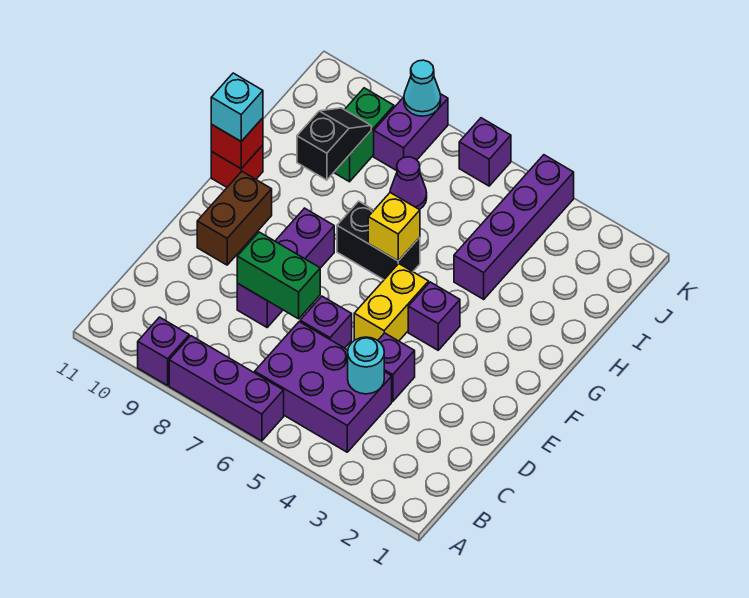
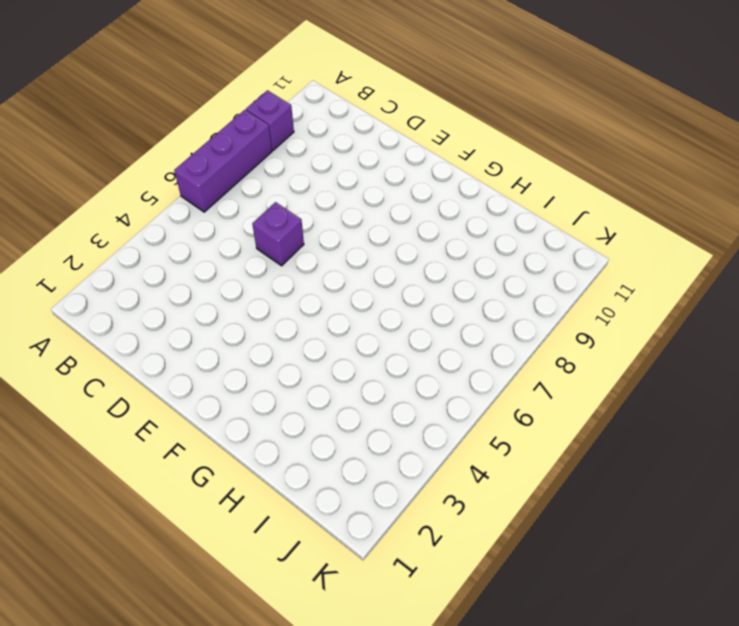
none -> purple 2x3 brick [255,322,392,452]
none -> purple 1x1 brick [378,333,415,401]
none -> purple 1x3 brick [237,208,334,327]

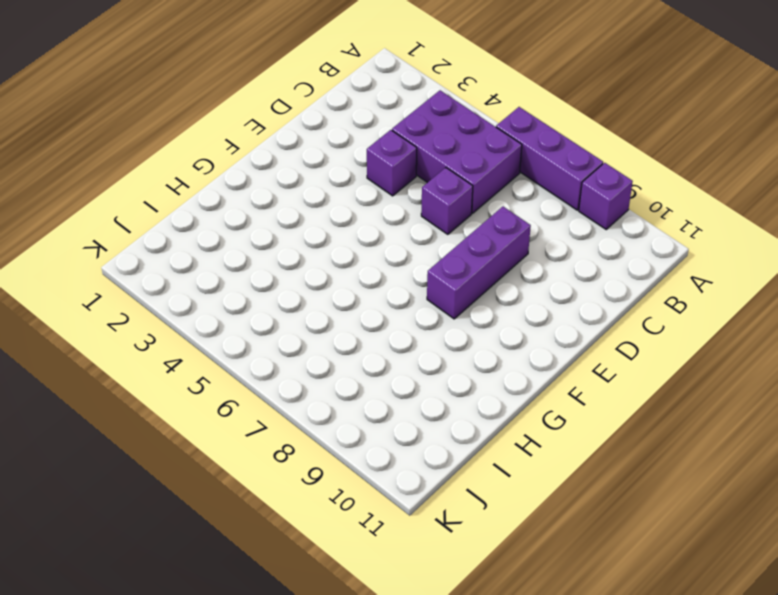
none -> yellow 1x2 brick [354,264,429,341]
none -> brown 1x2 brick [197,171,272,265]
none -> purple 1x1 brick [408,282,460,350]

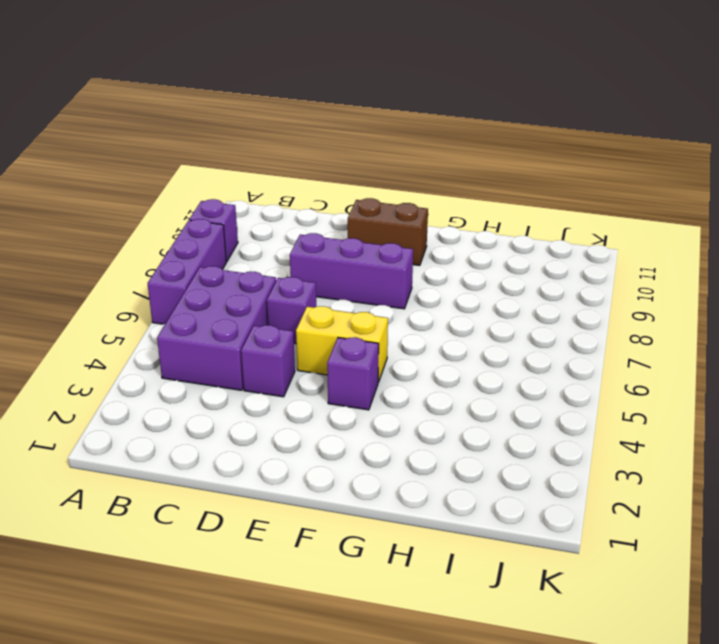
none -> black 1x2 brick [337,201,420,280]
none -> red 1x1 brick [211,145,263,187]
none -> purple 1x4 brick [454,155,574,299]

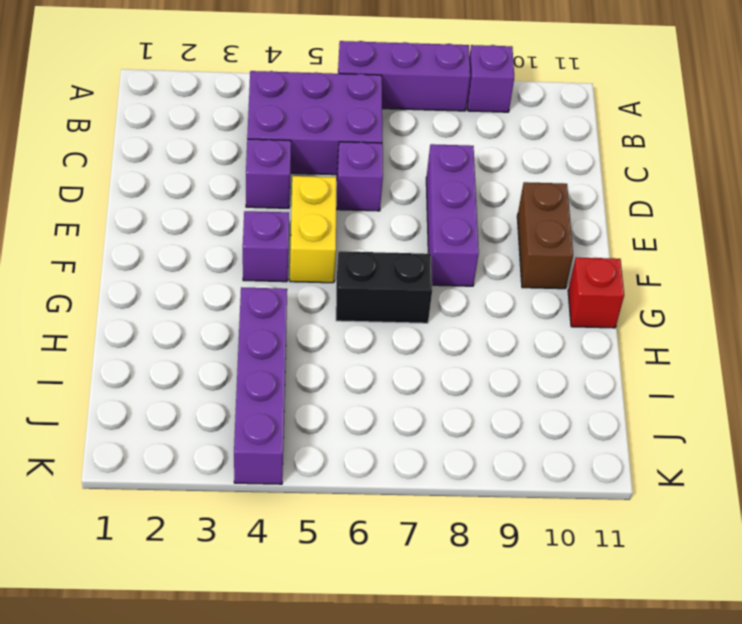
none -> purple 1x1 cone [390,157,427,210]
none -> green 1x2 brick [334,88,394,182]
none -> purple 1x2 brick [374,94,448,171]

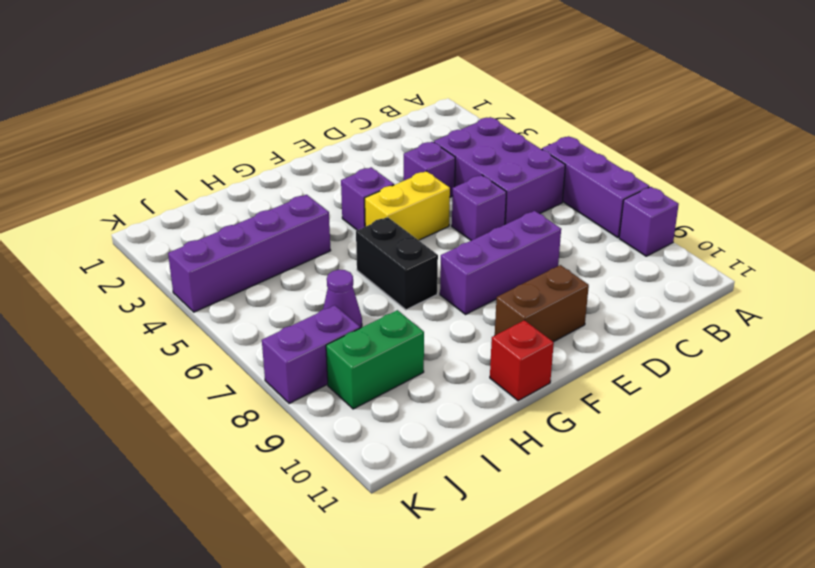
none -> purple 1x1 brick [459,118,511,186]
none -> cyan 1x1 round brick [348,337,384,394]
none -> green 1x2 brick [237,232,320,319]

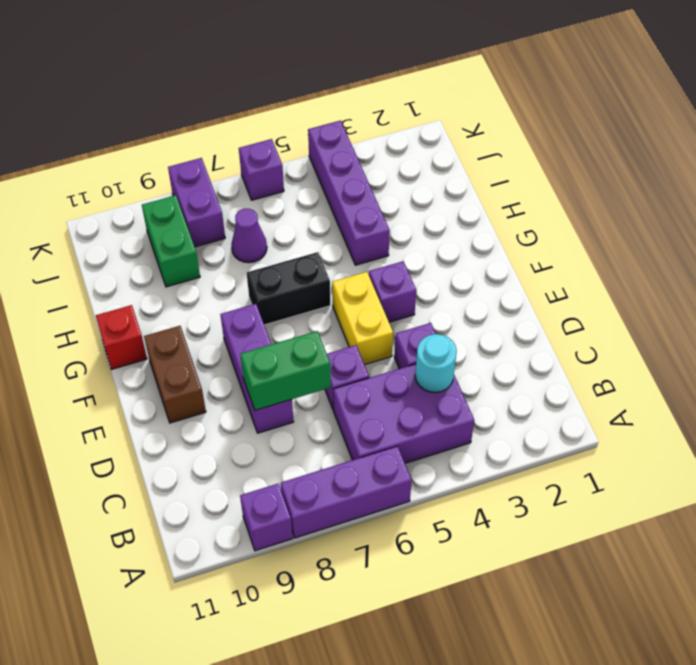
none -> yellow 1x1 brick [368,193,420,261]
none -> red 1x1 brick [211,118,263,169]
none -> black 1x2 slope [297,108,371,180]

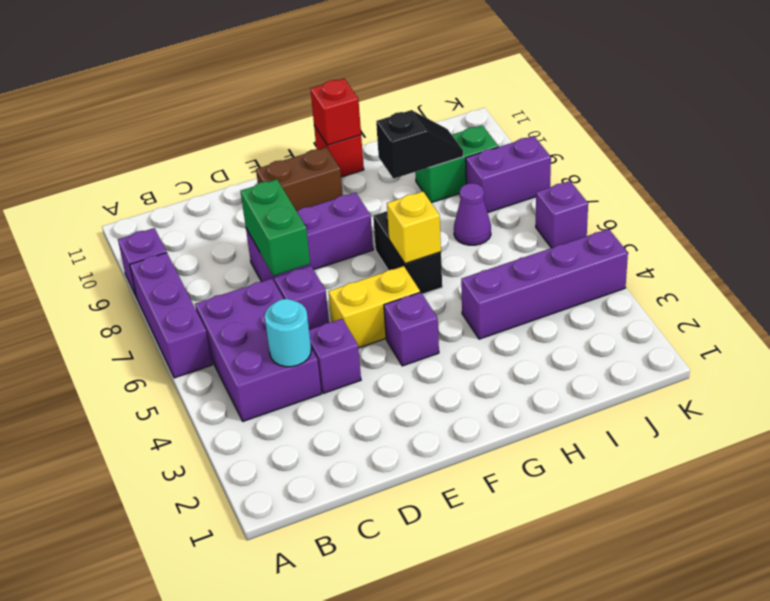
none -> cyan 1x1 cone [404,60,441,116]
none -> cyan 1x1 brick [211,73,263,141]

